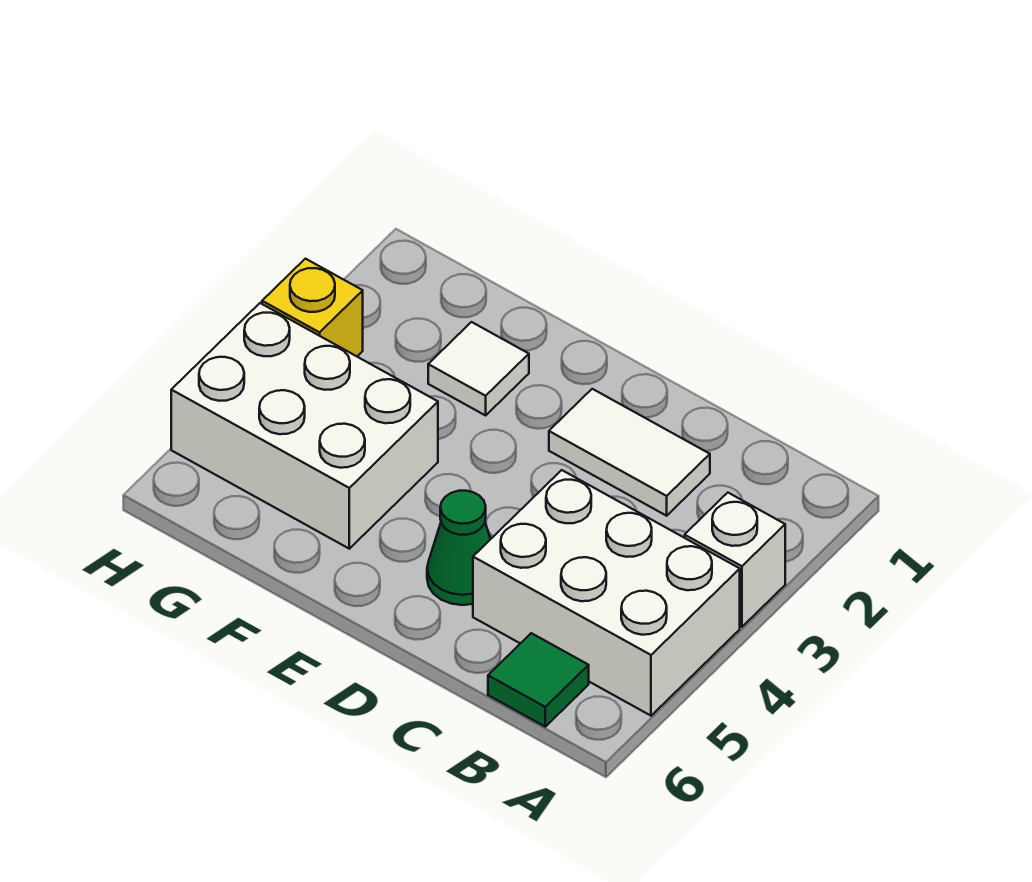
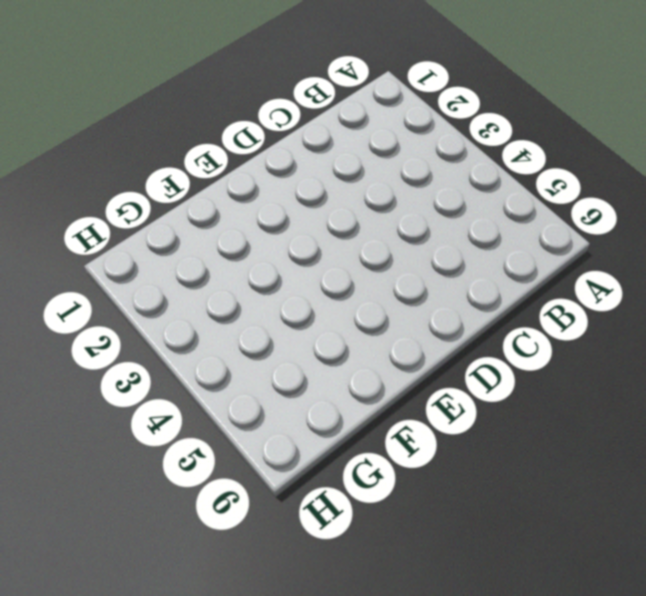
none -> white 1x1 brick [685,493,785,627]
none -> white 2x3 brick [473,470,740,716]

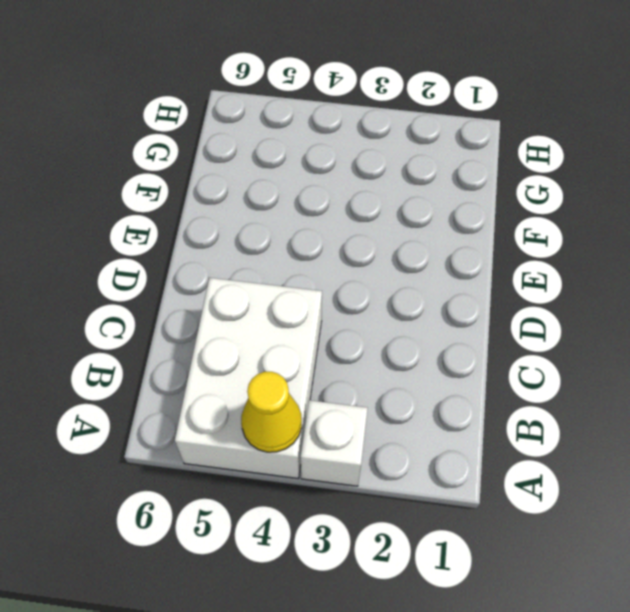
yellow 1x1 cone [241,372,302,452] -> none
none -> green 1x1 tile [488,633,589,727]
none -> white 1x2 tile [549,389,710,516]

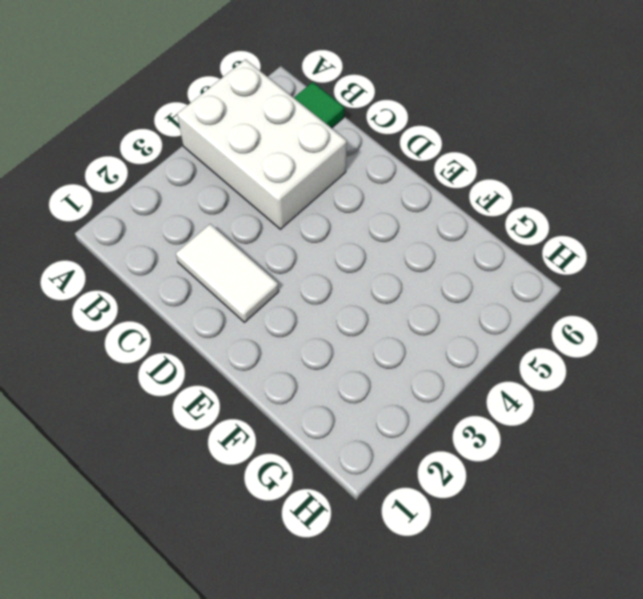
none -> white 1x1 brick [685,493,785,627]
none -> green 1x1 cone [427,491,490,605]

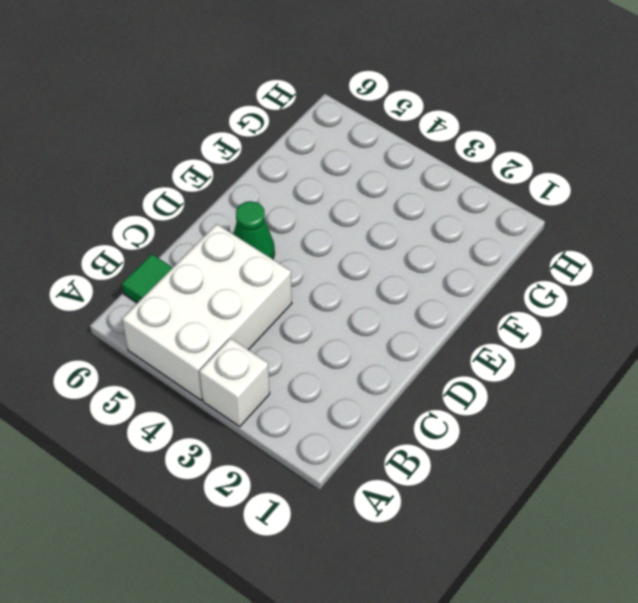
none -> white 1x2 tile [549,389,710,516]
none -> white 1x1 tile [428,322,529,415]

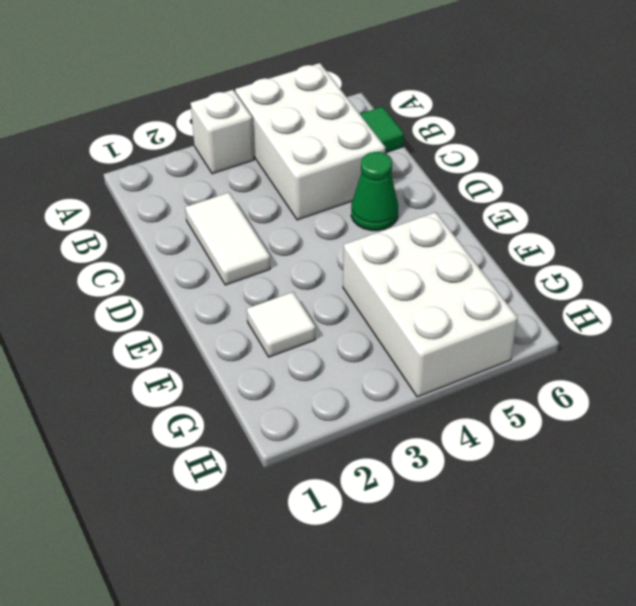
none -> yellow 1x1 brick [262,259,363,356]

